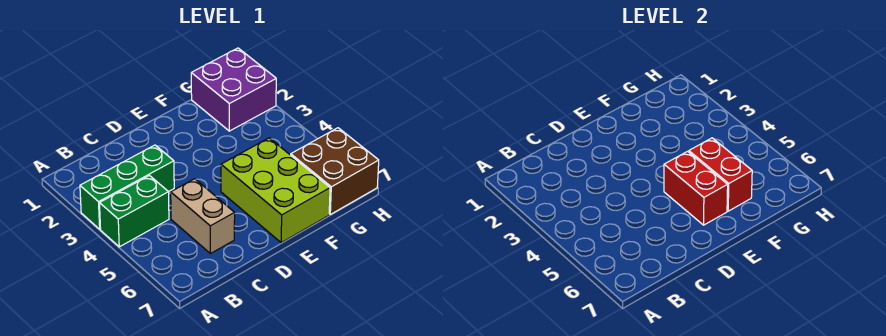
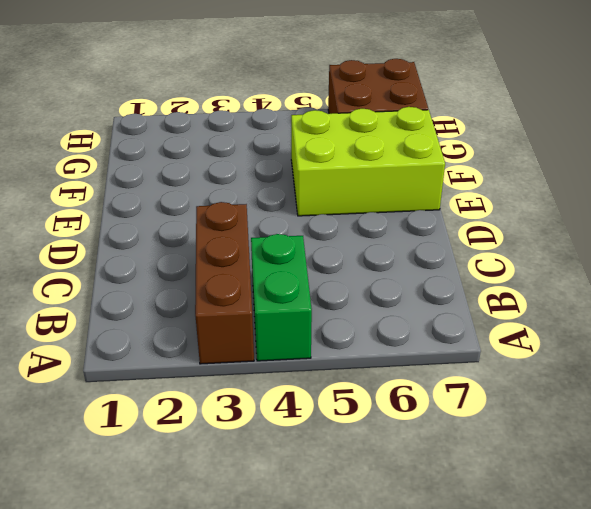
brown 1x3 brick [195,202,254,364] -> green 1x3 brick [80,145,174,229]
none -> tan 1x2 brick [171,179,235,254]
none -> purple 2x2 brick [191,48,276,131]

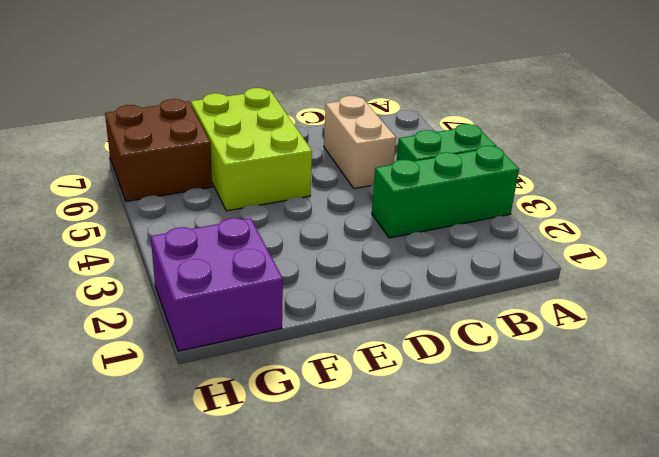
none -> red 1x2 brick [664,151,728,225]
none -> red 1x2 brick [689,138,752,211]

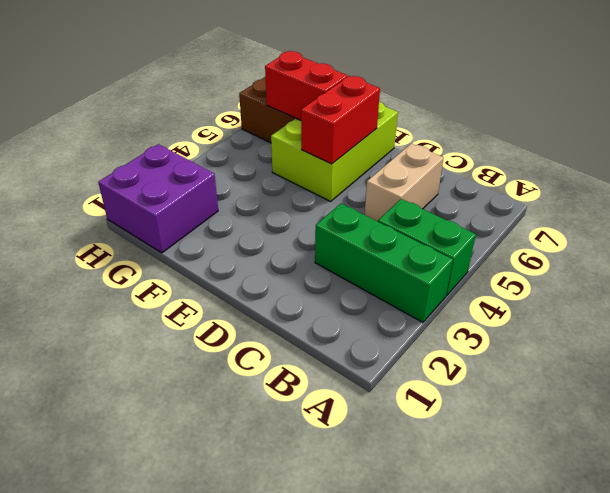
red 1x2 brick [265,51,348,120] -> red 1x2 brick turned to [689,138,752,211]

